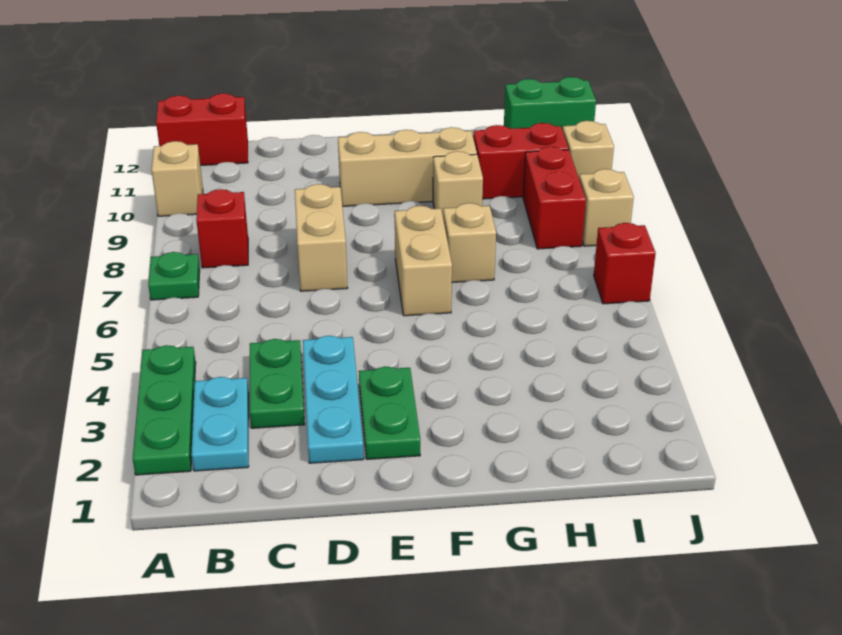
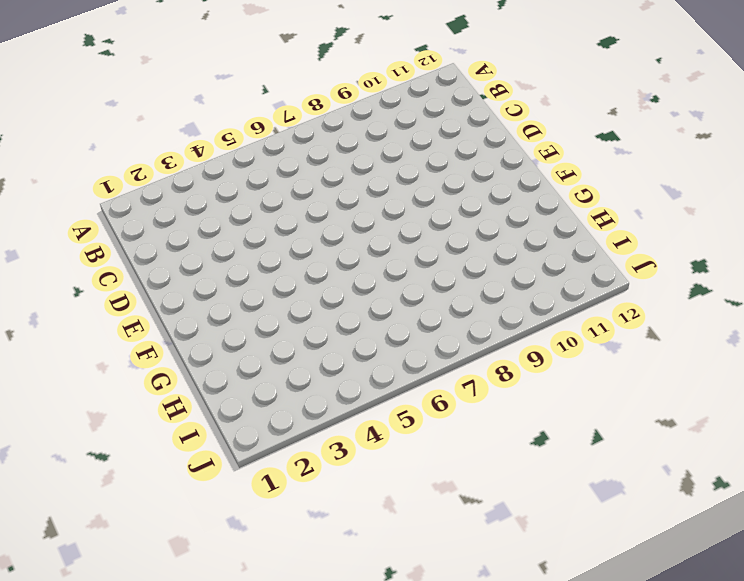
none -> green 1x3 plate [133,345,196,475]
none -> green 1x1 plate [148,252,200,300]
none -> tan 1x1 brick [151,141,203,216]

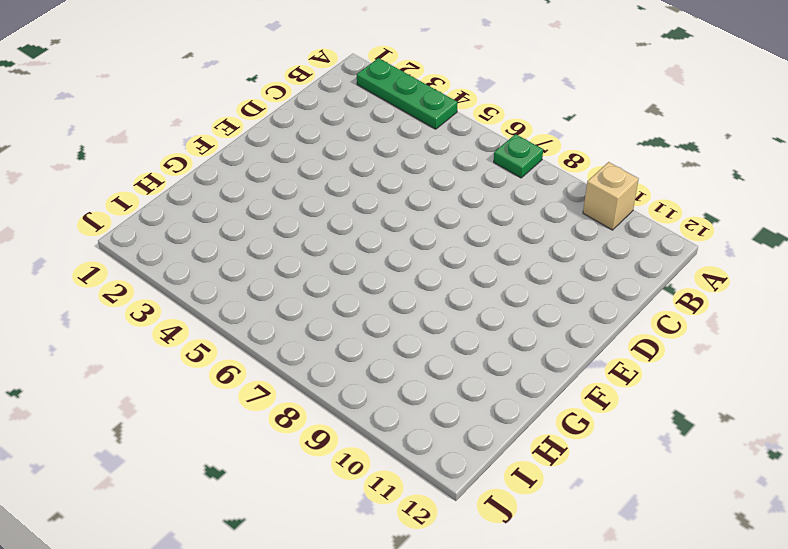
none -> red 1x2 brick [156,93,248,165]
none -> cyan 1x2 plate [191,377,249,471]
none -> red 1x1 brick [196,189,248,268]

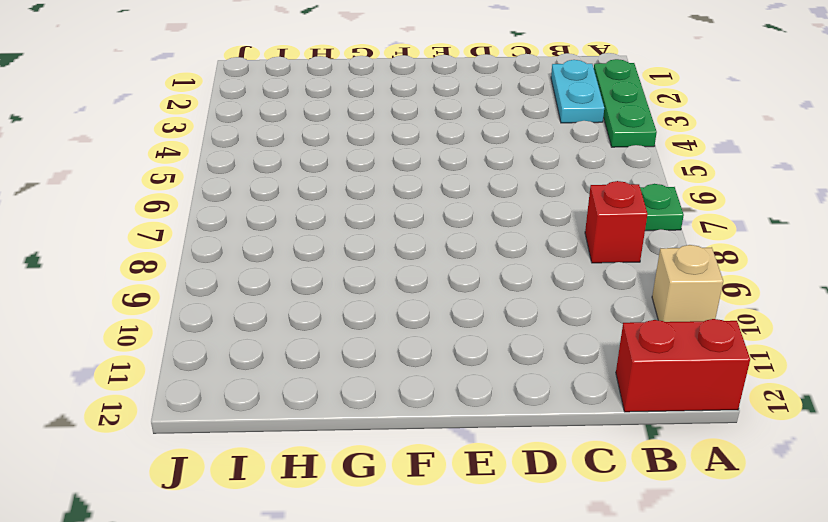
none -> green 1x2 plate [250,339,305,428]
none -> cyan 1x3 plate [303,336,364,463]
none -> tan 1x2 brick [295,184,348,291]

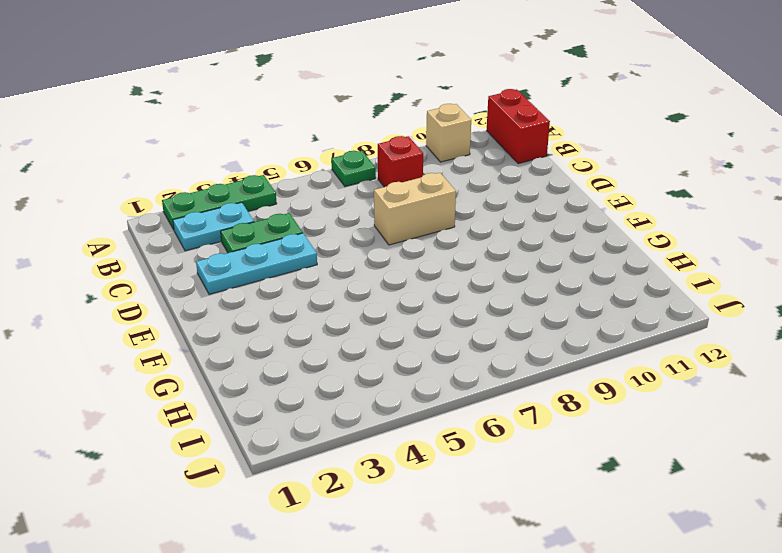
none -> green 1x2 plate [359,367,420,459]
none -> tan 1x3 brick [338,127,477,207]
none -> tan 1x2 brick [395,206,452,316]

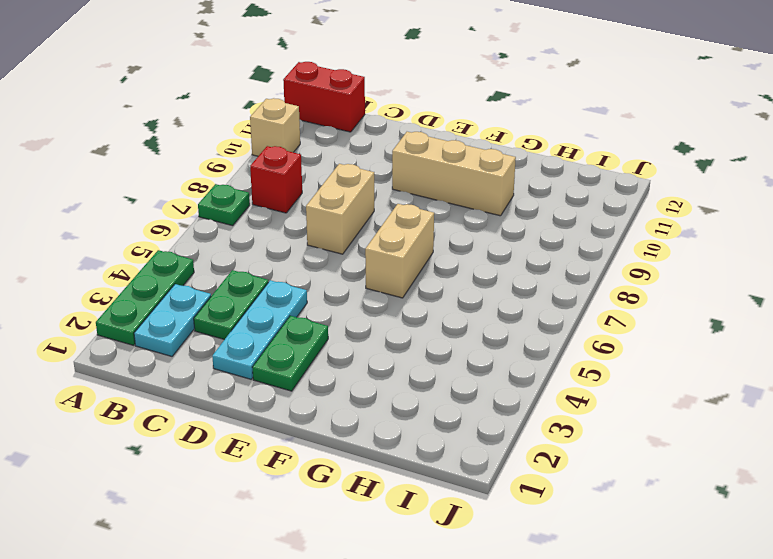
none -> tan 1x1 brick [443,203,496,282]
none -> tan 1x1 brick [433,151,483,215]
none -> red 1x2 brick [473,123,569,199]

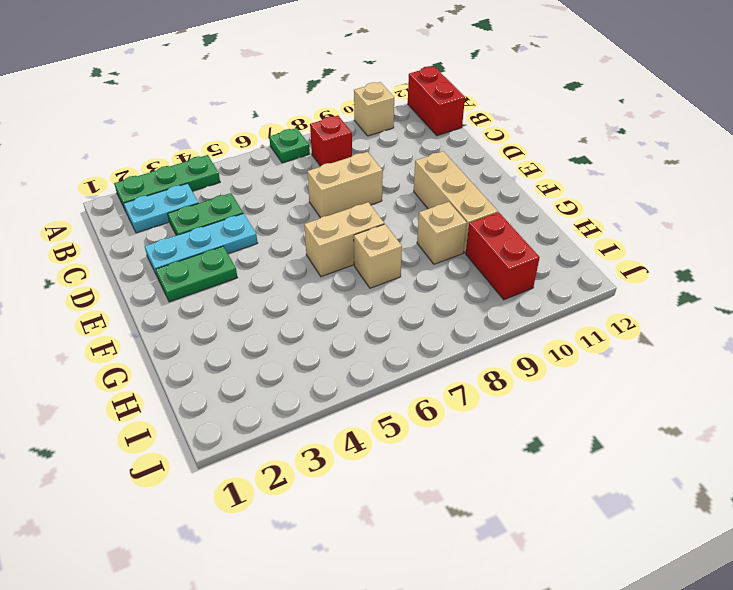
none -> red 1x2 brick [523,147,586,249]
none -> green 1x2 brick [504,77,596,130]
none -> red 1x1 brick [594,223,656,304]

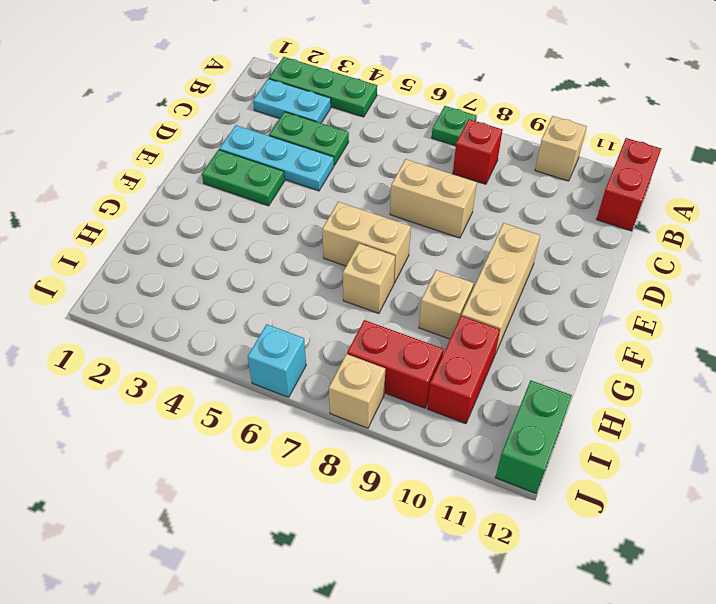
cyan 1x1 brick [248,324,306,397] -> red 1x1 brick [594,223,656,304]
none -> tan 1x1 brick [563,121,614,178]

